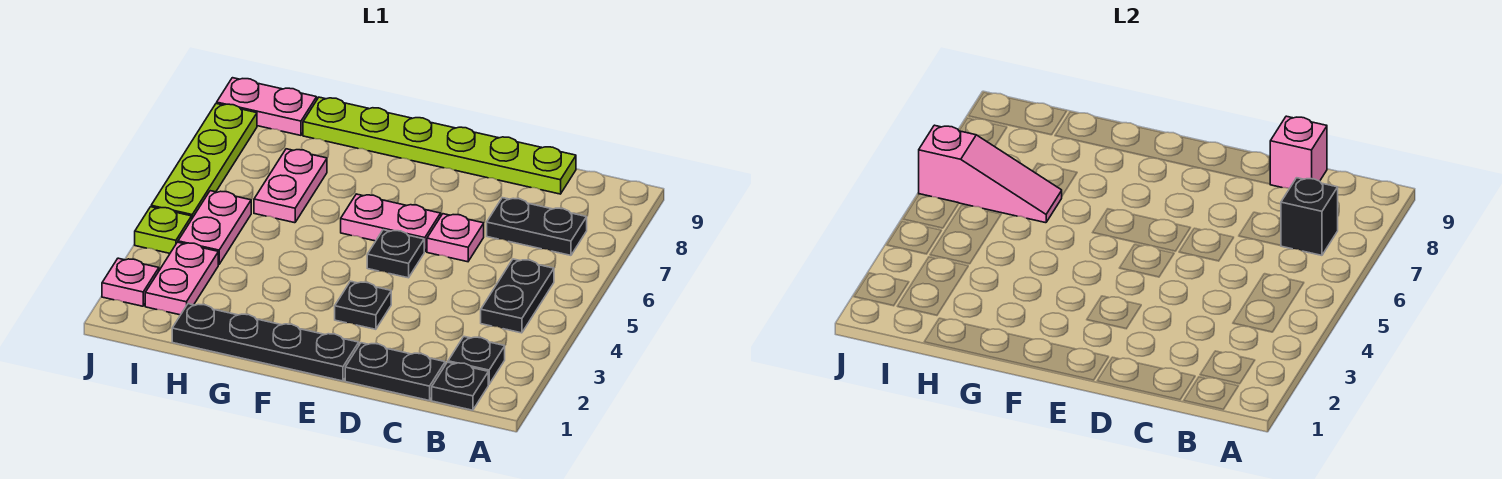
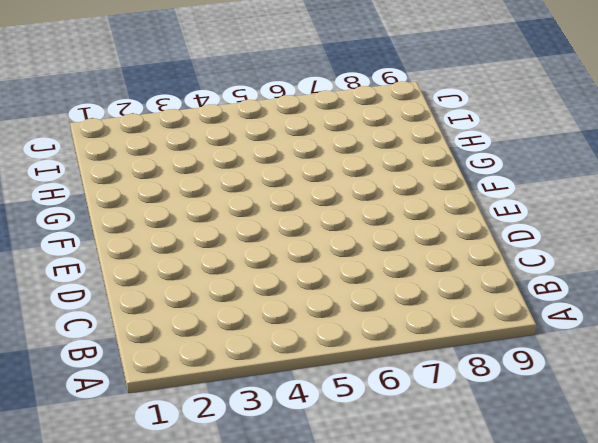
none -> black 1x1 plate [432,362,488,410]
none -> black 1x1 plate [448,337,505,384]
none -> black 1x2 plate [481,259,554,333]

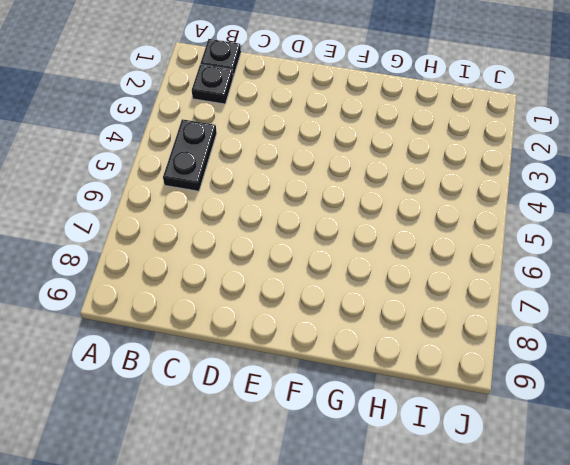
none -> black 1x2 plate [487,198,587,255]
none -> black 1x2 plate [345,343,445,401]
none -> lime 1x6 plate [303,97,576,194]

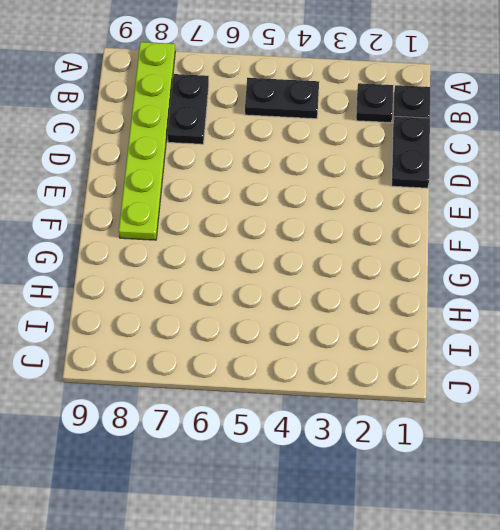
lime 1x6 plate [119,42,175,240] -> lime 1x6 plate moved to [303,97,576,194]
none -> pink 1x1 plate [427,214,484,262]
none -> black 1x4 plate [172,304,359,381]
none -> black 1x1 plate [335,281,391,329]

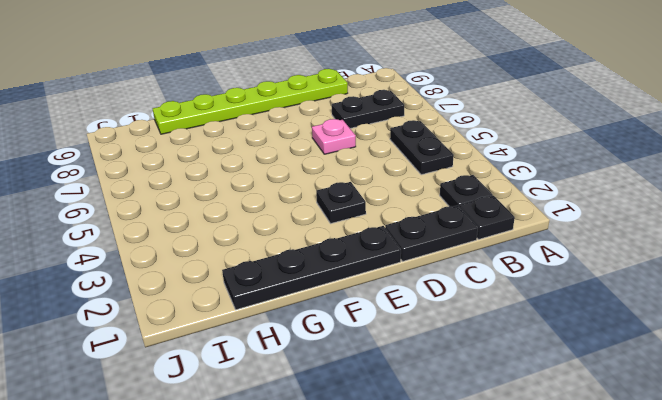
none -> black 1x1 plate [367,230,424,278]
none -> pink 1x2 plate [341,194,441,252]
none -> pink 1x2 plate [254,149,327,223]

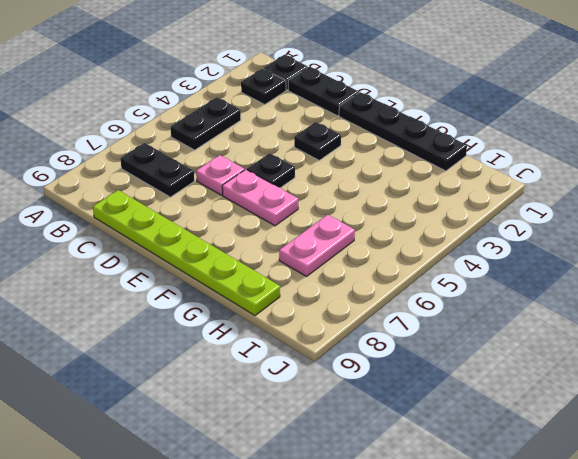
none -> pink 1x2 plate [145,242,218,315]
none -> pink 1x2 plate [178,191,251,264]
none -> pink 1x2 plate [217,78,317,135]

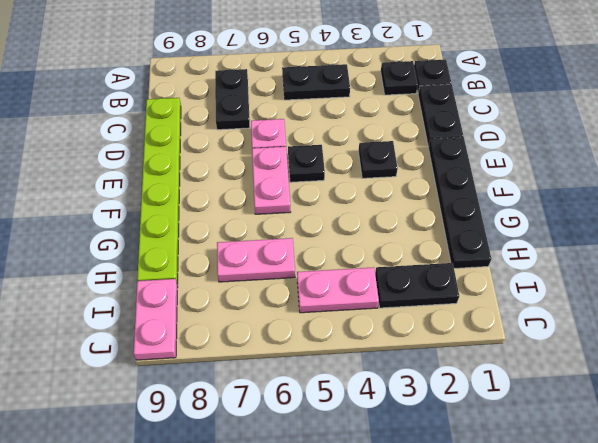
black 1x2 plate [375,263,459,308] -> pink 1x2 plate [145,242,218,315]
none -> pink 1x1 plate [102,258,159,306]
none -> lime 1x1 plate [135,207,192,253]
none -> lime 1x4 plate [151,103,257,218]

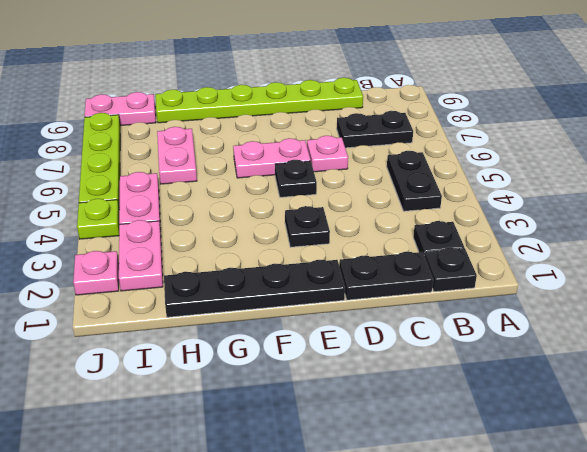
none -> black 1x1 brick [1281,178,1338,255]
none -> pink 1x1 brick [1270,116,1327,189]
none -> pink 1x3 slope [919,125,1062,223]

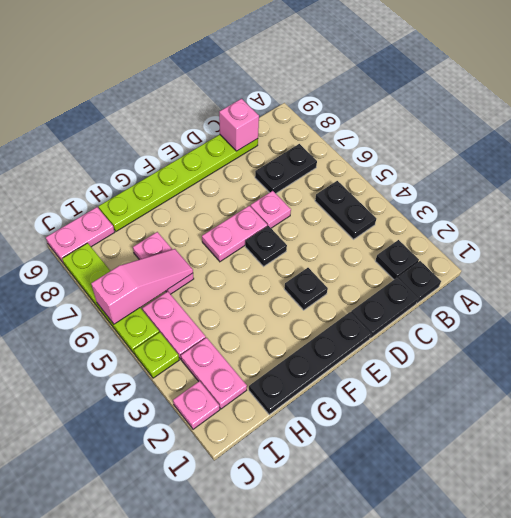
none -> black 1x1 brick [1281,178,1338,255]

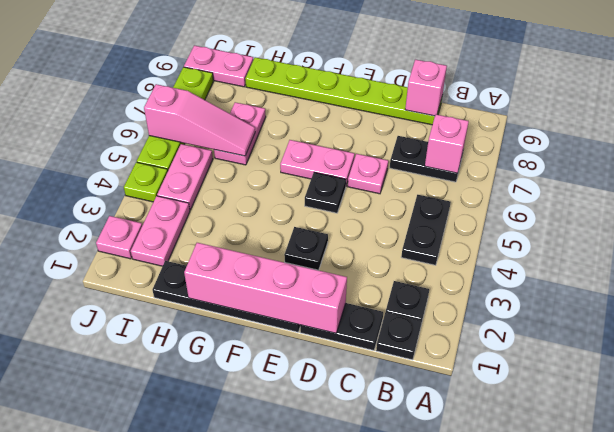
pink 1x1 brick [425,114,469,173] -> black 1x1 brick [1281,178,1338,255]
pink 1x4 brick [184,243,347,333] -> none

